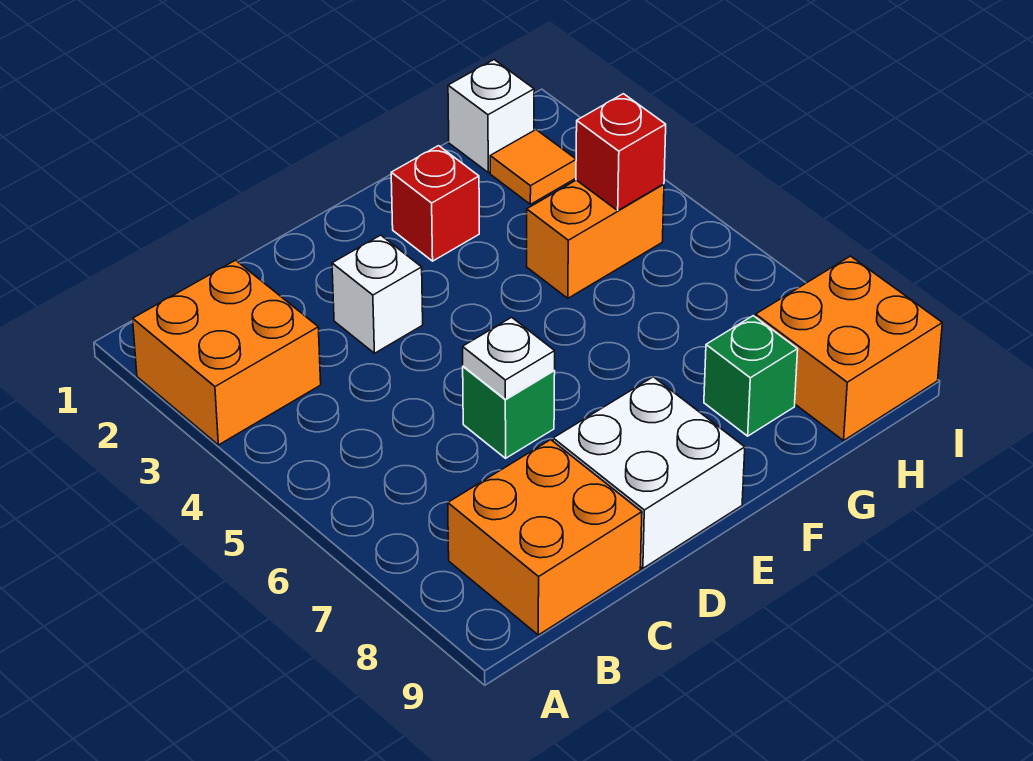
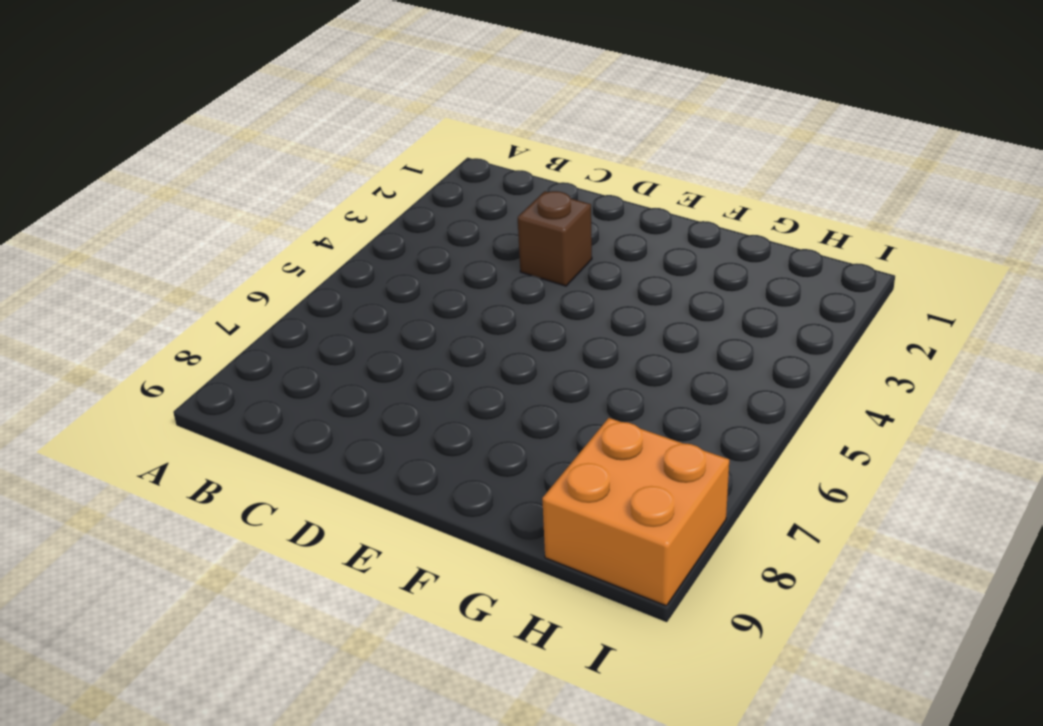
brown 1x1 brick [518,191,592,286] -> white 1x1 brick [332,235,423,353]
none -> orange 2x2 brick [133,260,321,445]
none -> orange 2x2 brick [448,440,642,635]
none -> green 1x1 brick [463,366,555,458]

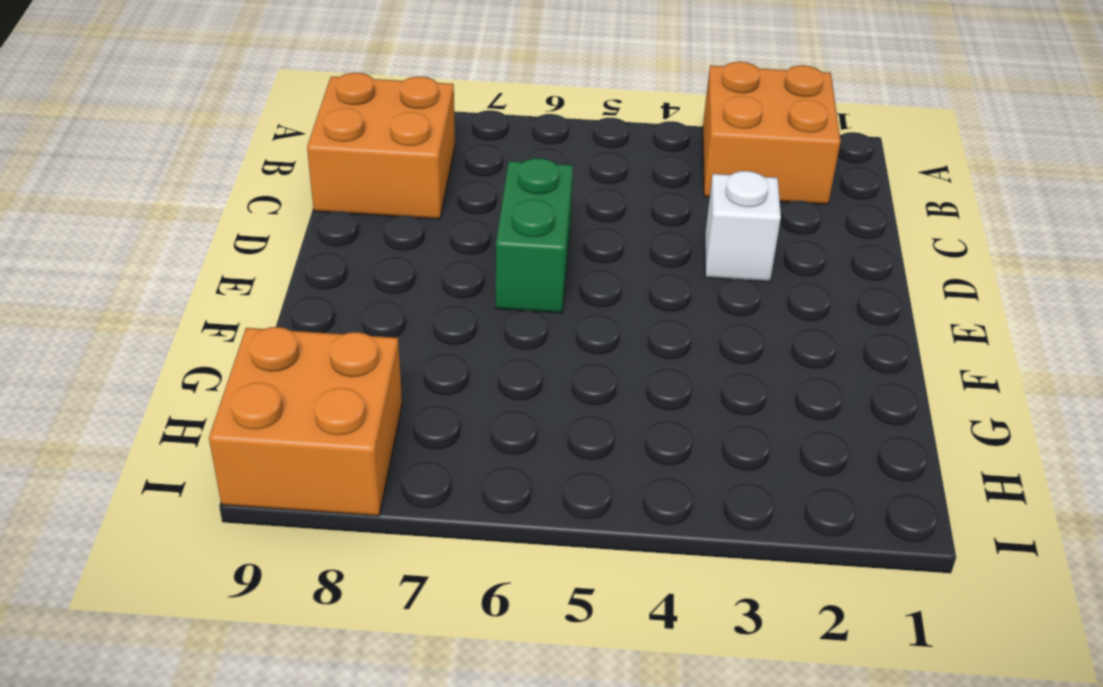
green 1x2 brick [496,158,573,313] -> green 1x1 brick [463,366,555,458]
none -> white 2x2 brick [553,377,745,568]
none -> red 1x1 brick [391,146,479,261]
none -> orange 1x2 brick [527,180,664,298]

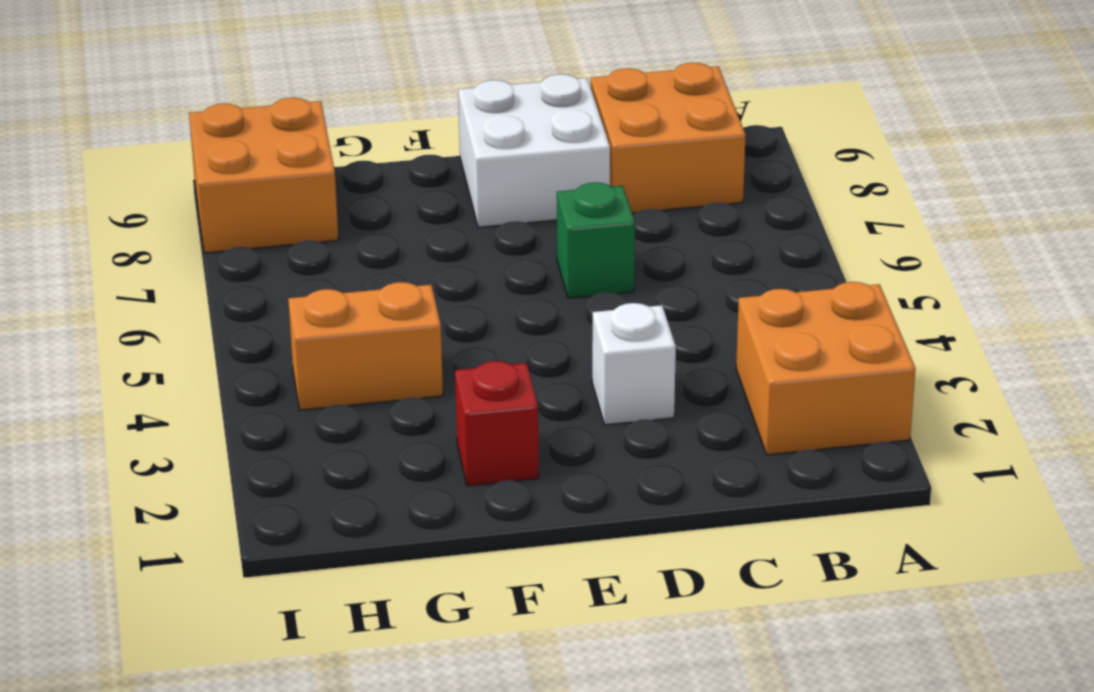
none -> green 1x1 brick [704,316,798,436]
none -> white 1x1 brick [448,60,534,173]
none -> orange 1x1 tile [490,130,576,204]

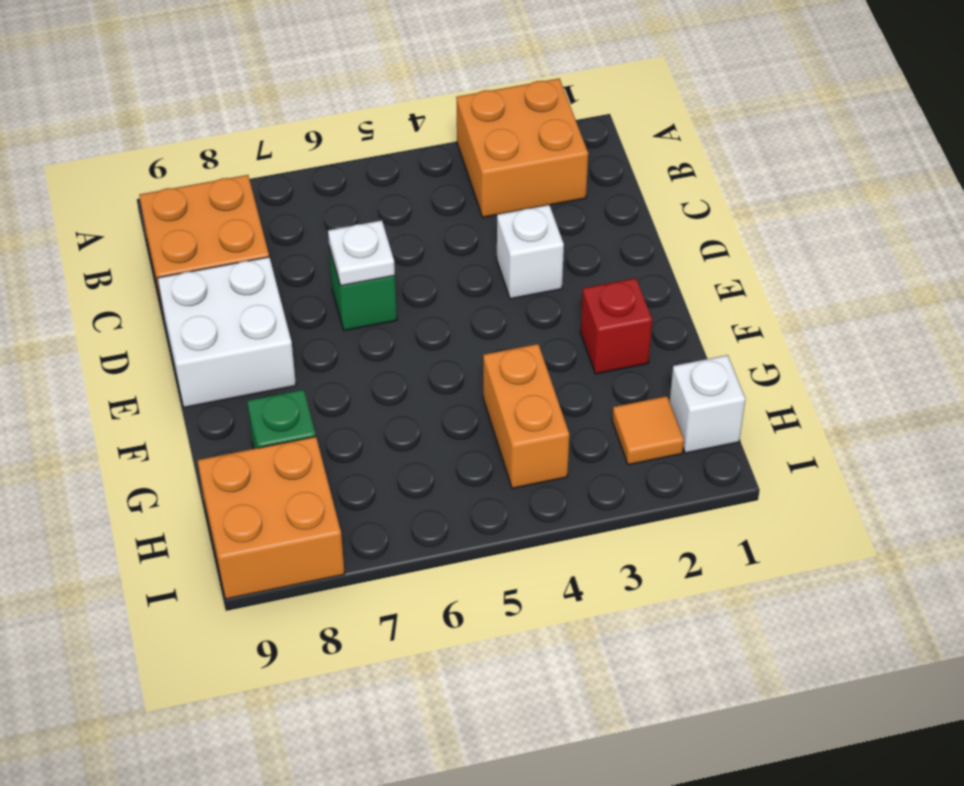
none -> red 1x1 brick [576,94,666,210]

